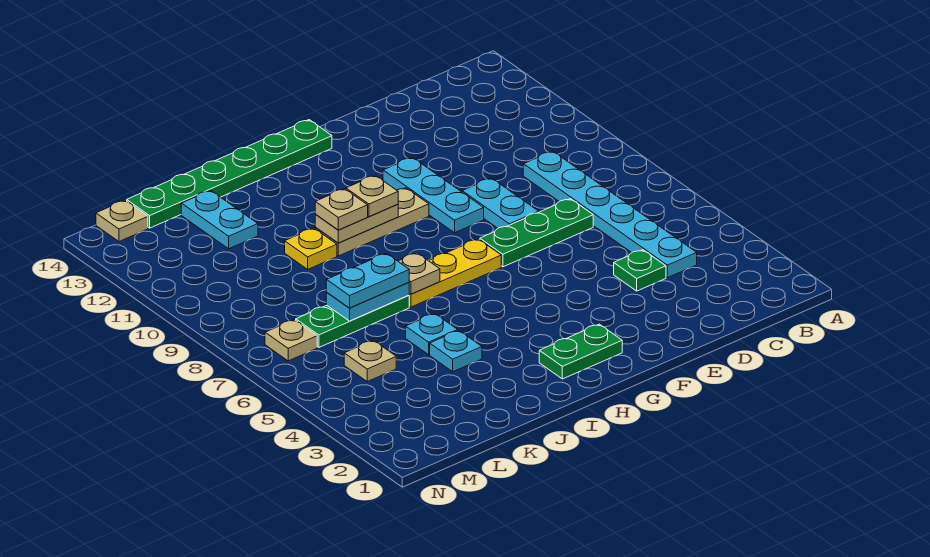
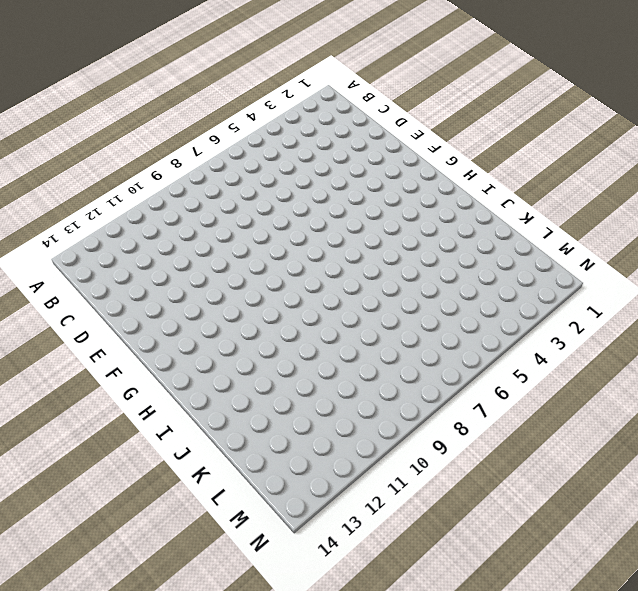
none -> cyan 1x6 plate [523,151,697,278]
none -> green 1x1 plate [614,250,666,291]
none -> green 1x3 plate [480,199,593,267]

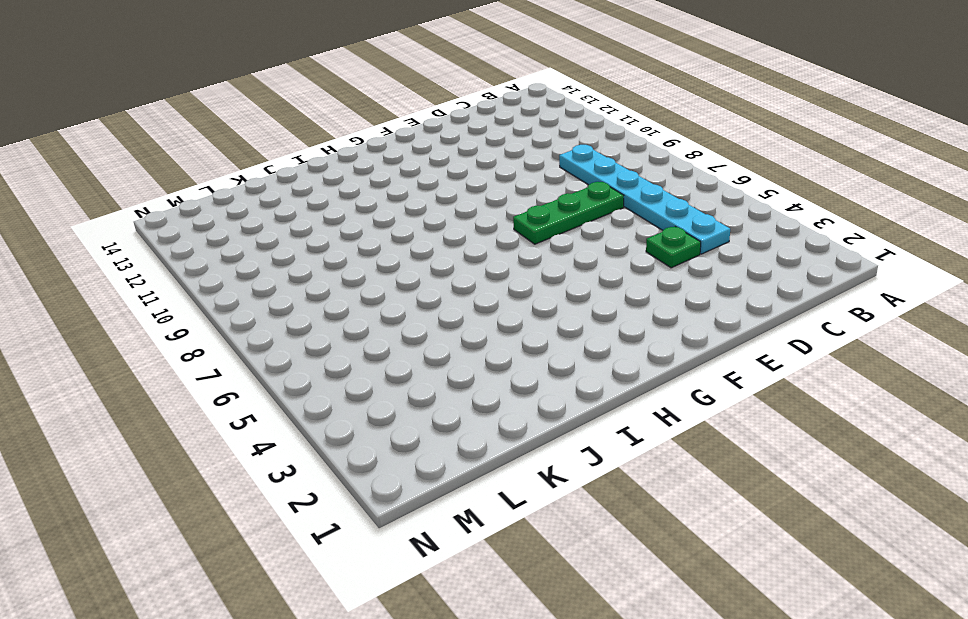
none -> cyan 1x2 plate [462,178,539,228]
none -> cyan 1x3 plate [383,157,484,233]
none -> green 1x2 plate [539,324,622,379]

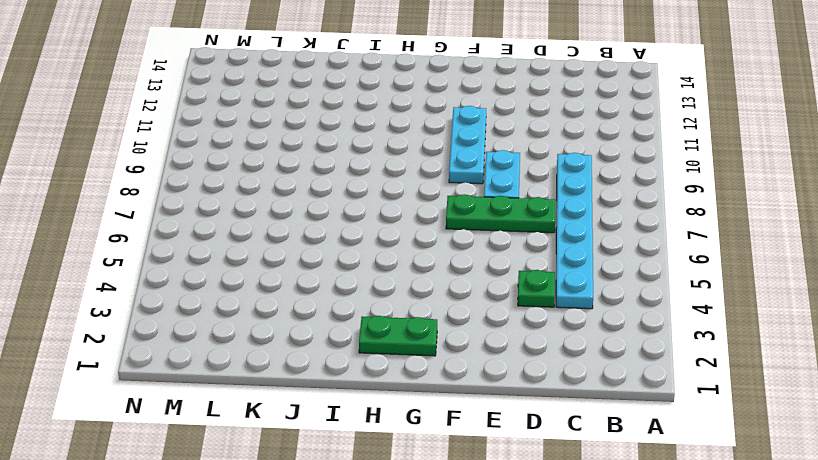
none -> yellow 1x3 plate [409,239,501,307]
none -> tan 1x3 plate [315,188,429,256]
none -> green 1x6 plate [127,120,332,228]

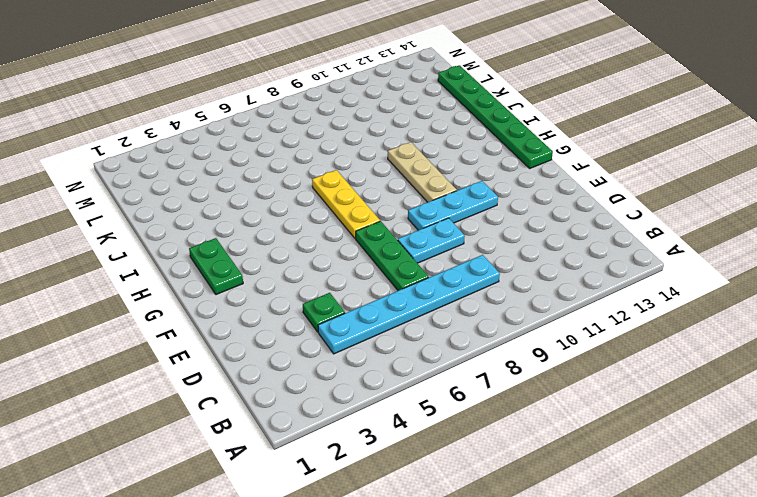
none -> cyan 1x1 plate [430,330,482,372]
none -> cyan 1x1 plate [406,313,458,355]
none -> green 1x3 plate [296,296,409,347]

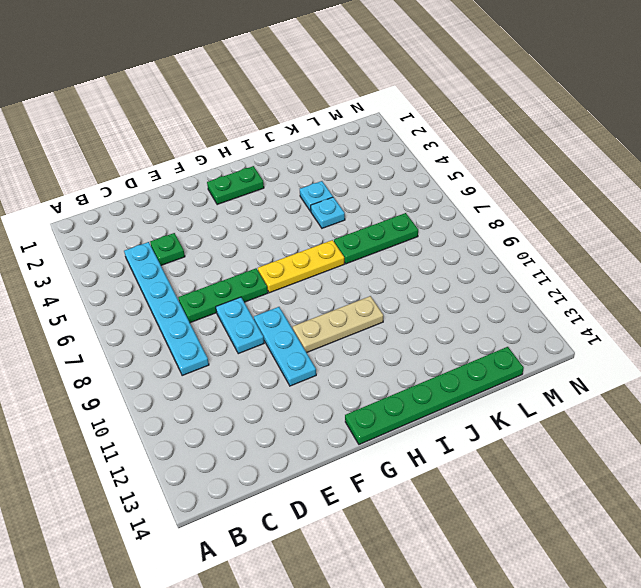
none -> yellow 1x1 plate [285,228,337,269]
none -> cyan 1x2 plate [181,190,258,249]
none -> tan 1x1 plate [344,340,396,381]

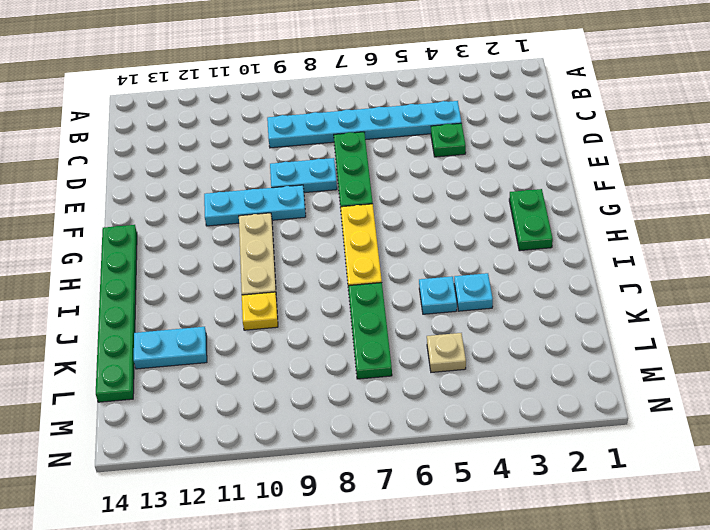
none -> tan 1x1 plate [265,320,317,361]
none -> tan 1x1 plate [96,200,148,242]
none -> tan 1x2 plate [315,204,398,243]

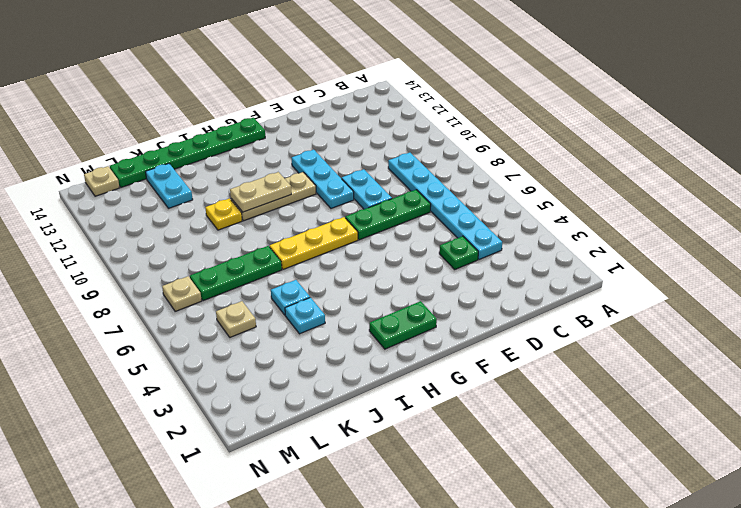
none -> tan 1x1 plate [398,253,440,294]
none -> cyan 1x2 plate [326,283,409,321]
none -> tan 1x1 plate [346,175,398,217]

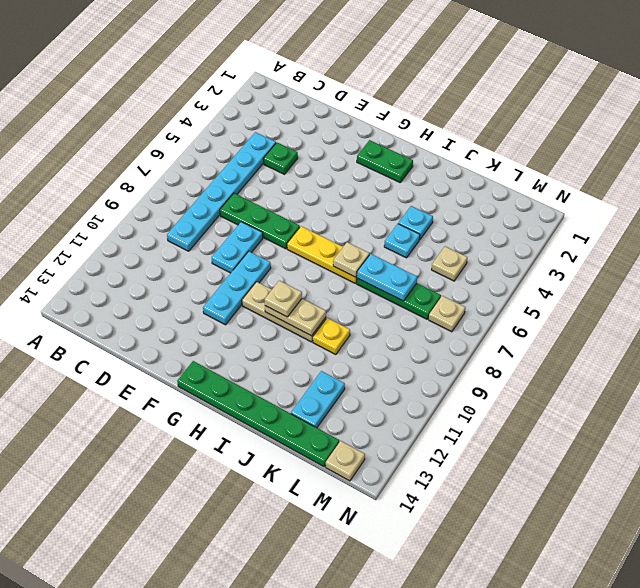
none -> tan 1x1 plate [315,189,368,230]
none -> cyan 1x2 plate [326,253,409,308]

